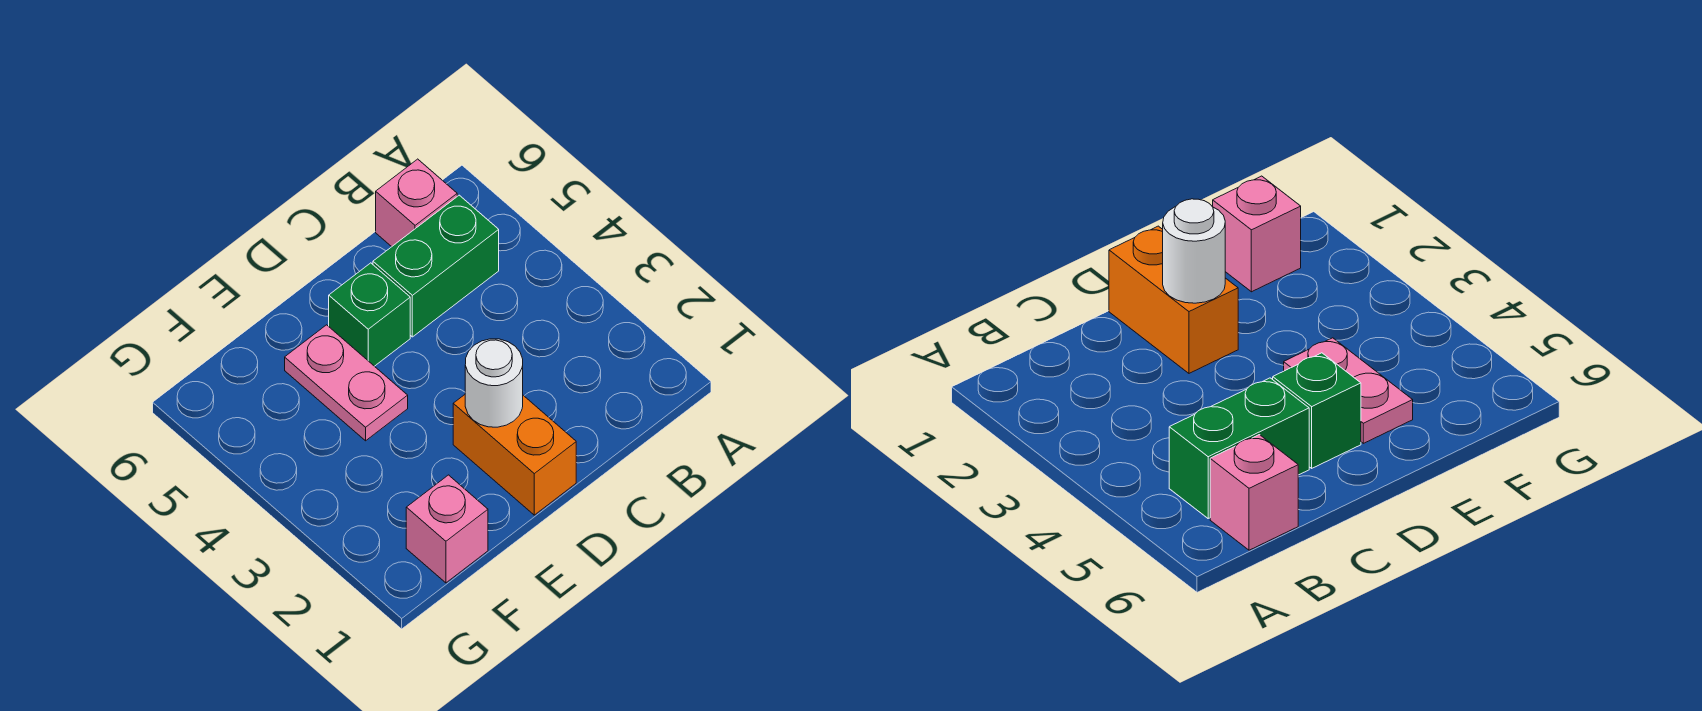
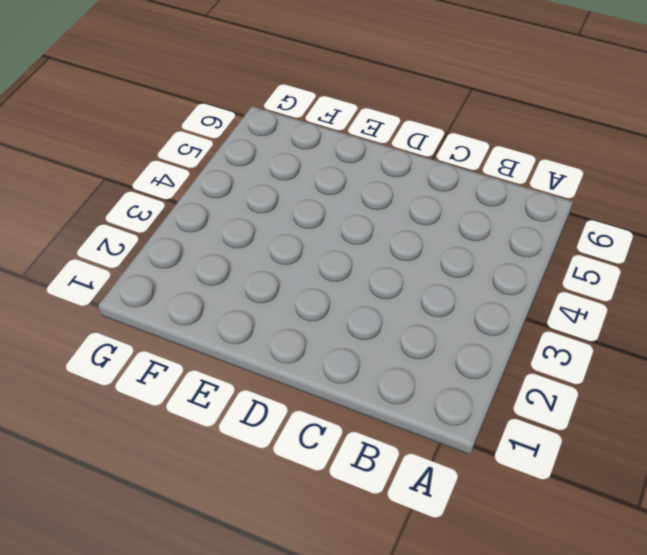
none -> green 1x2 brick [373,195,499,337]
none -> pink 1x1 brick [376,159,457,247]

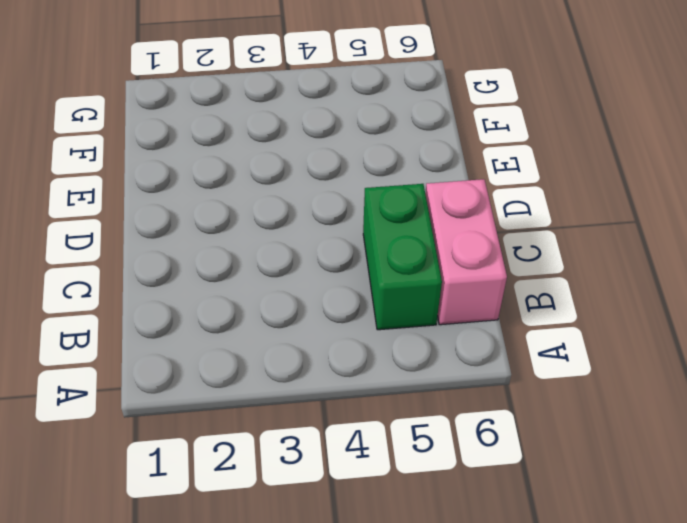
pink 1x2 brick [425,179,507,325] -> pink 1x1 brick [376,159,457,247]
none -> orange 1x2 brick [453,395,576,515]
none -> green 1x1 brick [329,263,410,366]

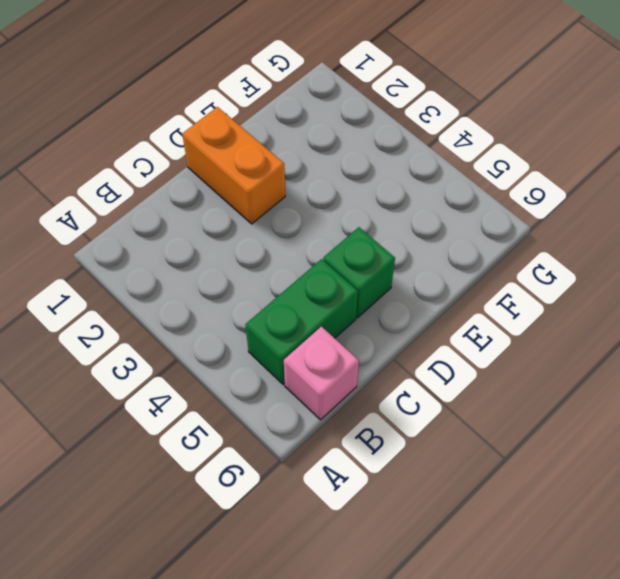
none -> pink 1x2 plate [285,325,408,441]
none -> pink 1x1 brick [406,475,488,583]

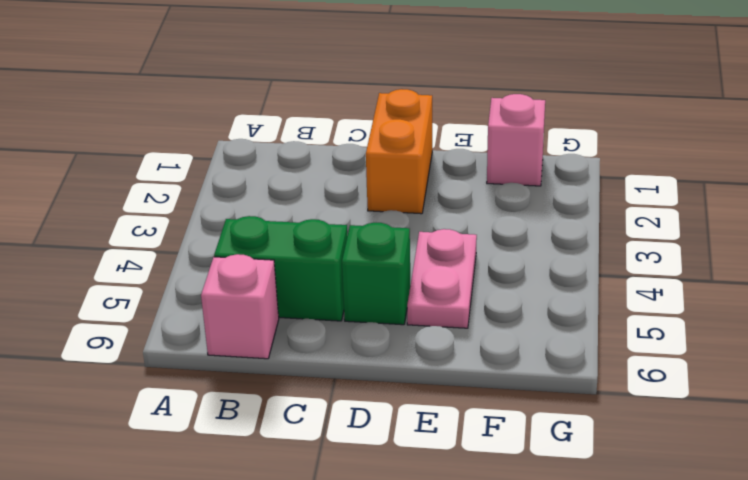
none -> white 1x1 round brick [465,339,523,427]

